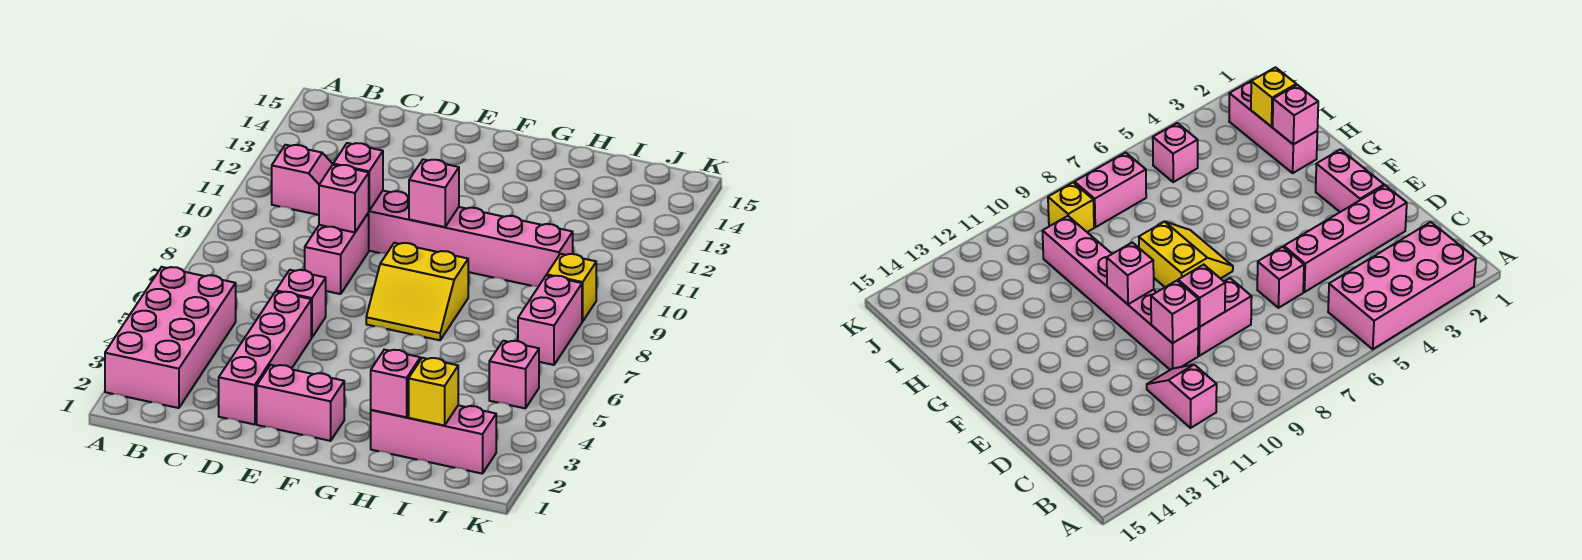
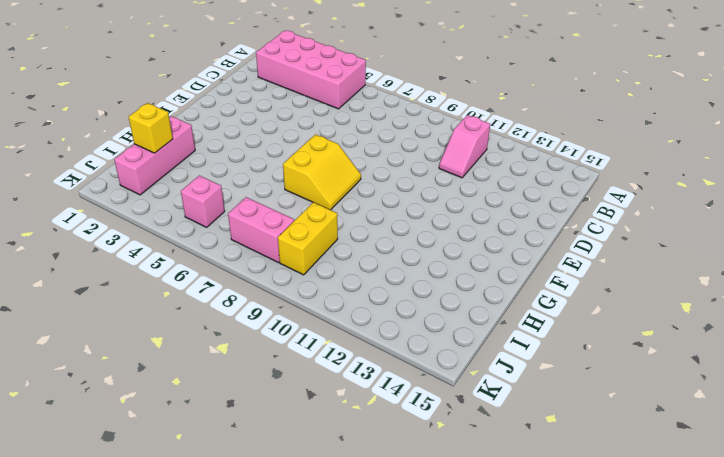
yellow 2x2 slope [283,135,361,210] -> yellow 2x2 slope turned to [366,243,468,340]
yellow 1x2 brick [278,202,338,275] -> yellow 1x1 brick [547,254,596,321]
none -> pink 1x4 brick [219,292,311,424]
none -> pink 1x1 brick [276,270,326,338]
none -> pink 1x2 brick [305,213,369,294]

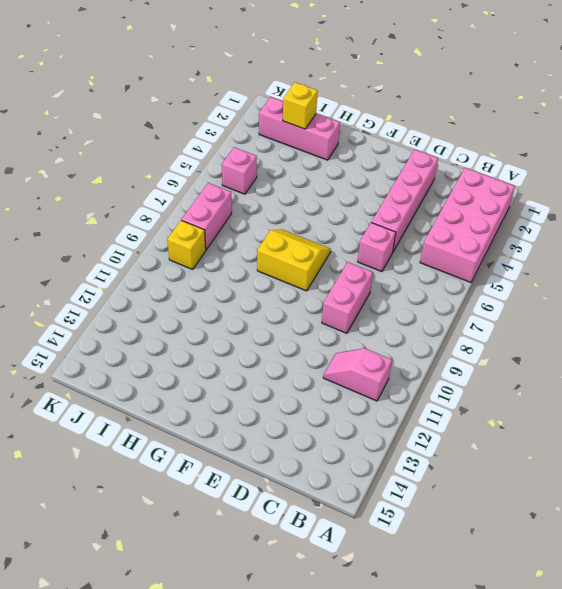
none -> pink 1x6 brick [368,191,573,286]
none -> pink 1x2 brick [257,365,344,441]
none -> pink 1x1 brick [319,165,369,232]

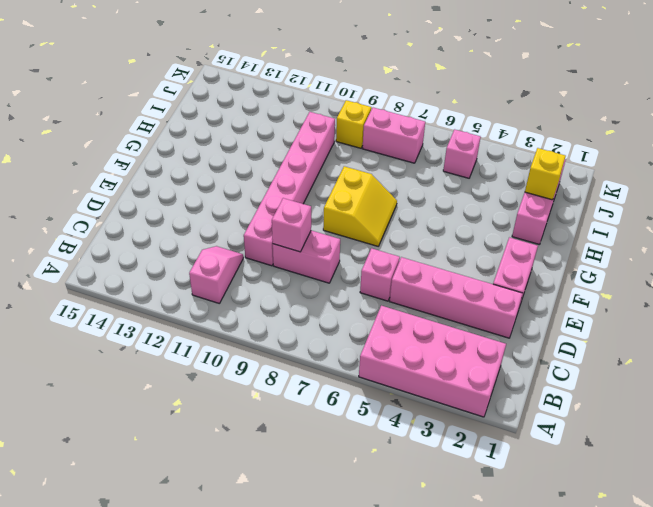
none -> pink 1x1 brick [333,143,383,210]
none -> pink 1x1 brick [409,159,459,227]
none -> pink 1x1 brick [371,350,420,417]

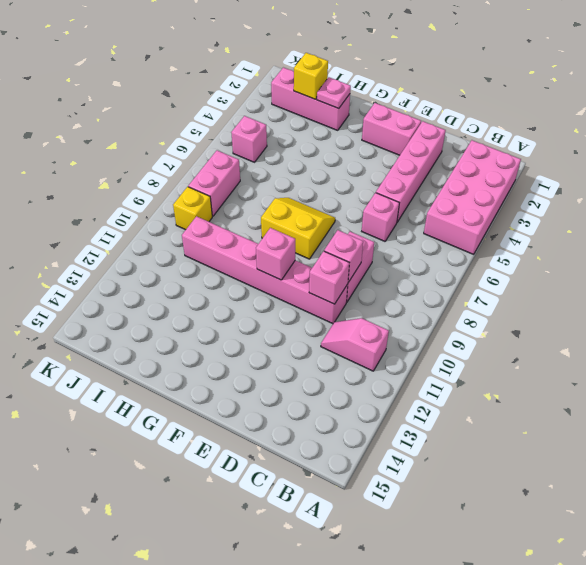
pink 1x1 plate [317,77,351,109] -> pink 1x1 brick [371,350,420,417]

